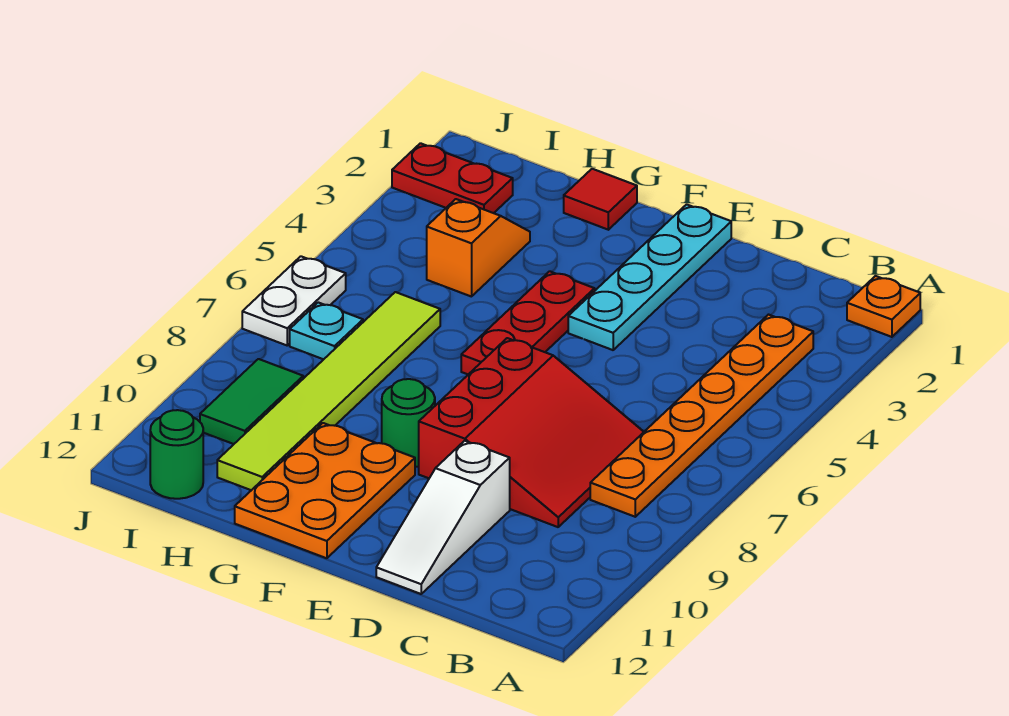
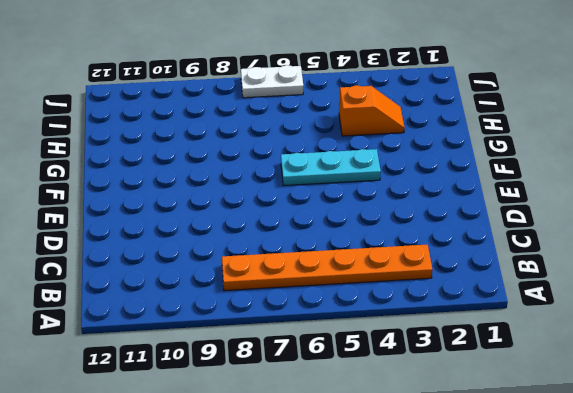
cyan 1x3 plate [281,149,381,186] -> red 1x3 plate [461,271,595,374]
none -> orange 1x1 plate [847,276,920,337]
none -> red 3x3 slope [419,338,643,527]
none -> white 1x3 slope [376,441,510,594]

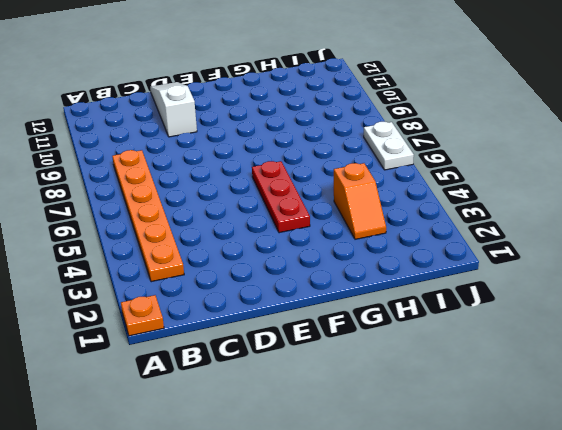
none -> red 3x3 slope [419,338,643,527]
none -> cyan 1x4 plate [568,204,731,350]
none -> green 1x1 round brick [382,379,435,467]

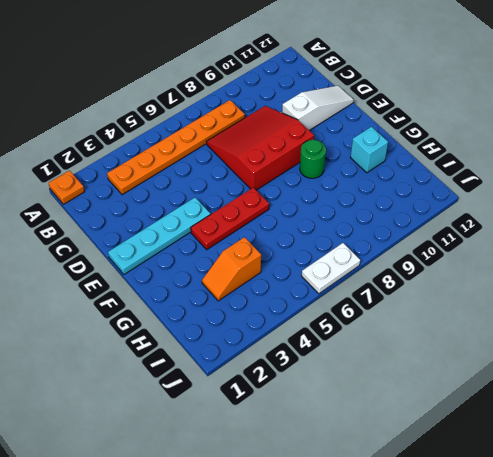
cyan 1x1 brick [350,127,388,173] -> orange 2x3 plate [235,423,415,558]
none -> red 1x1 tile [564,169,637,230]
none -> lime 1x6 tile [217,292,440,490]
none -> red 1x2 plate [392,143,513,213]

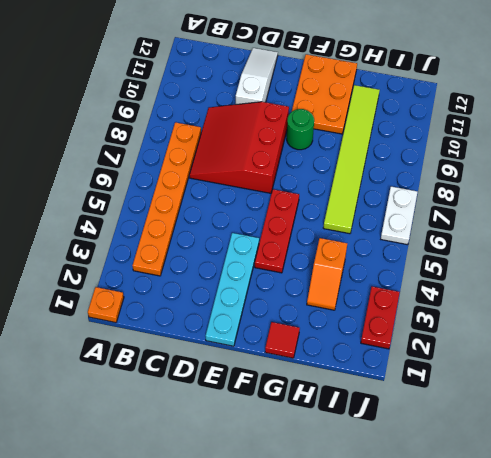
red 1x2 plate [361,287,400,349] -> red 1x2 plate turned to [392,143,513,213]
none -> cyan 1x1 plate [290,302,363,359]
none -> green 1x2 tile [200,359,303,444]
none -> green 1x1 round brick [150,410,203,499]

